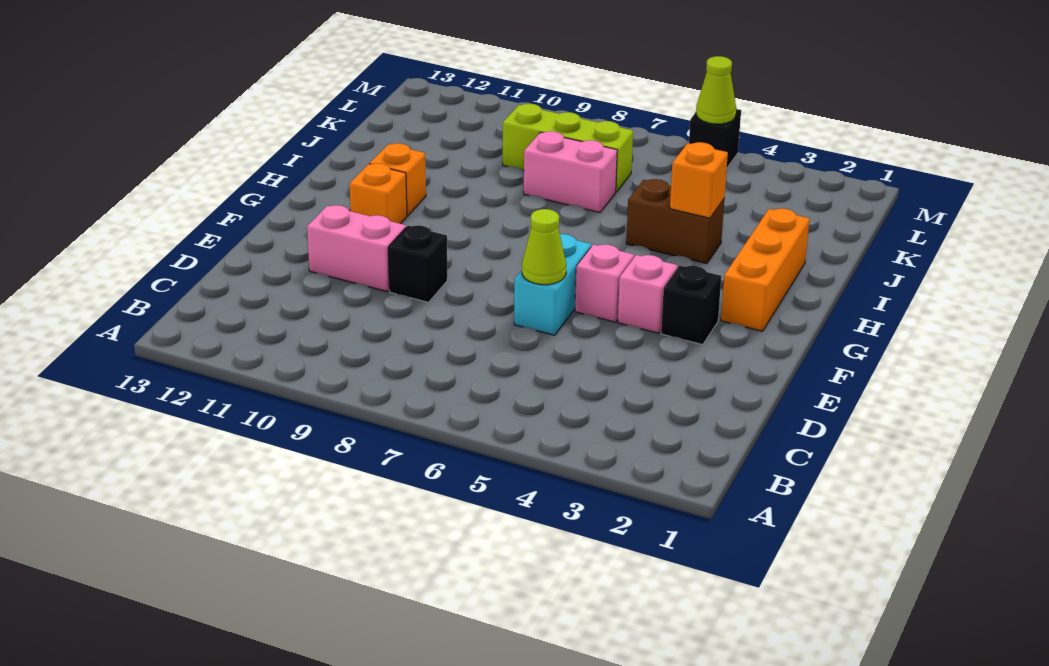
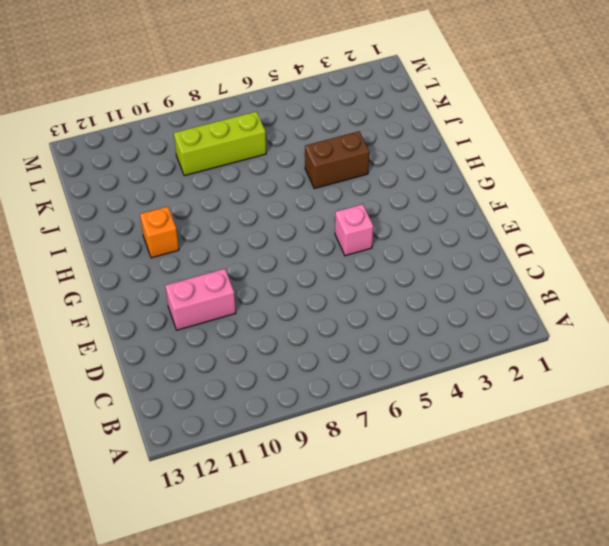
none -> cyan 1x2 brick [514,234,591,335]
none -> black 1x1 brick [388,225,447,302]
none -> black 1x1 brick [661,266,721,345]

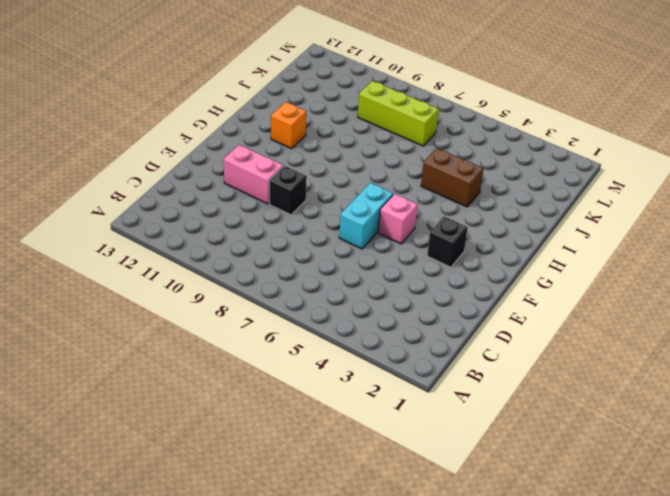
none -> pink 1x1 brick [618,255,677,333]
none -> orange 1x3 brick [721,208,810,331]
none -> orange 1x1 brick [349,163,407,224]

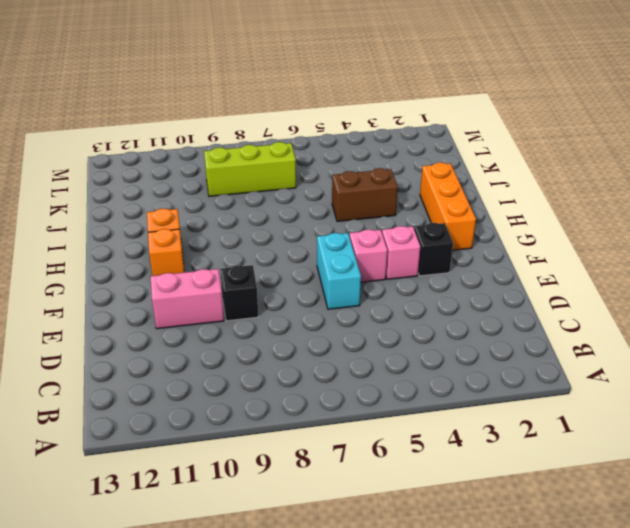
none -> pink 1x2 brick [524,131,617,213]
none -> black 1x1 brick [689,109,741,167]
none -> lime 1x1 cone [522,209,566,285]

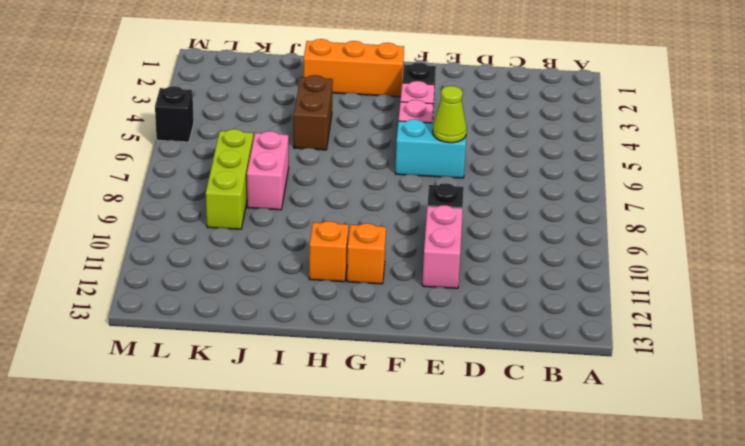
none -> orange 1x1 brick [670,142,728,218]
none -> lime 1x1 cone [696,56,736,124]

